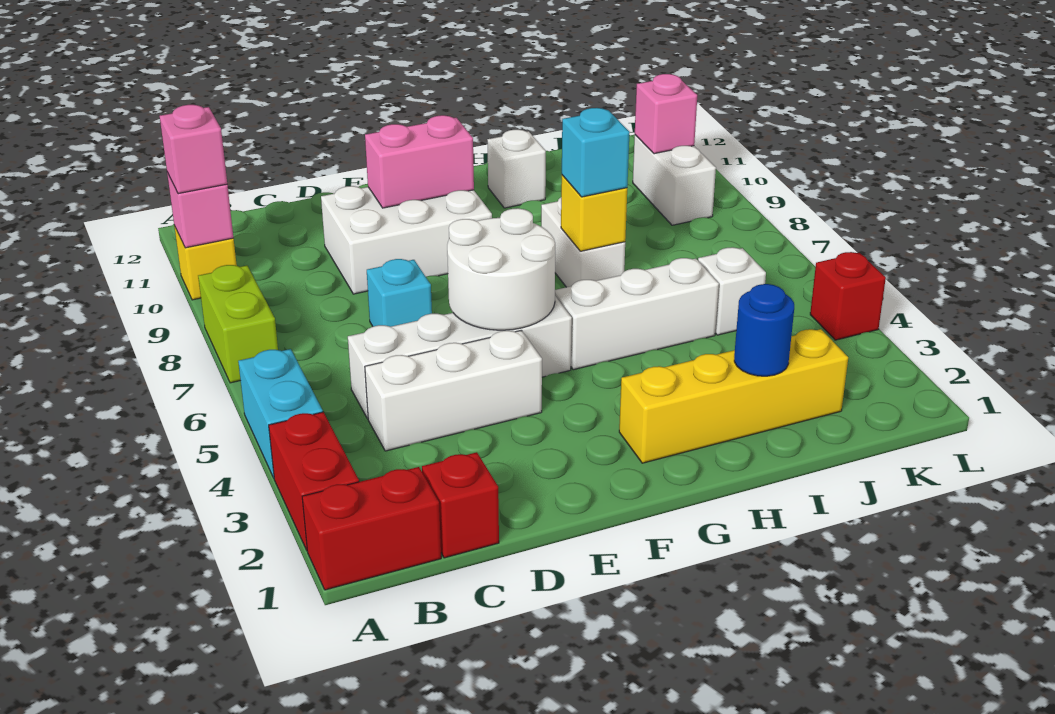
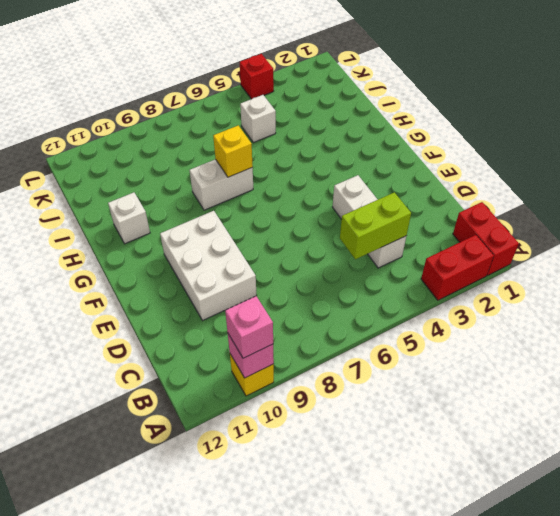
lime 1x2 brick [340,192,411,259] -> lime 1x2 brick moved to [198,265,278,383]
none -> cyan 1x2 brick [238,349,323,478]
none -> red 1x1 brick [422,452,499,558]
none -> white 1x4 brick [348,296,572,419]

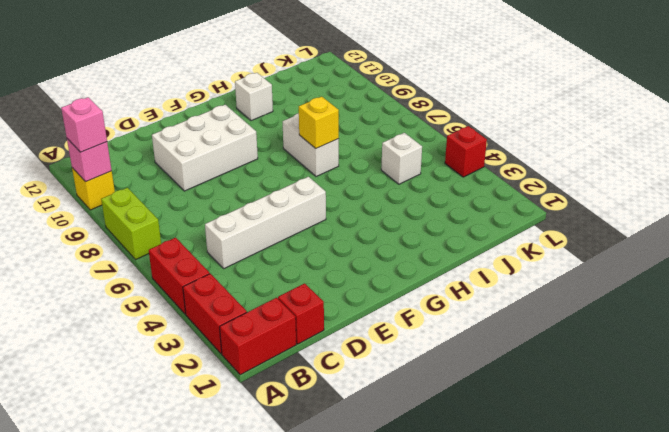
red 1x2 brick [149,238,210,314] -> cyan 1x2 brick [238,349,323,478]
none -> white 1x3 brick [365,330,542,451]
none -> cyan 1x1 brick [367,259,432,327]
none -> yellow 1x4 brick [619,329,848,463]

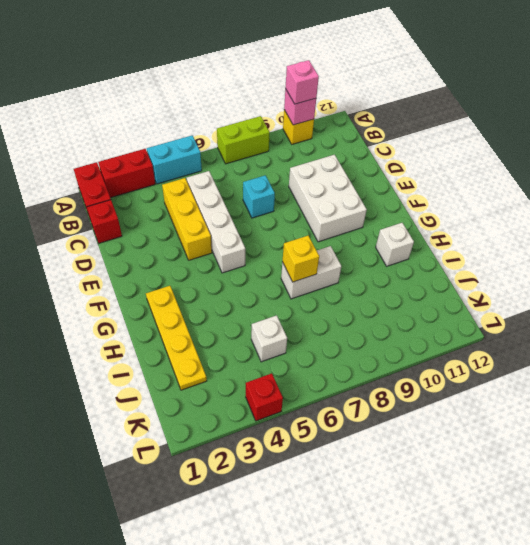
yellow 1x3 brick [162,178,212,260] -> white 1x3 brick [365,330,542,451]
yellow 1x4 plate [146,286,207,390] -> yellow 1x4 brick [619,329,848,463]
none -> white 1x3 brick [555,258,719,370]
none -> white 1x2 brick [633,135,716,225]
none -> white 2x2 round brick [447,208,555,330]

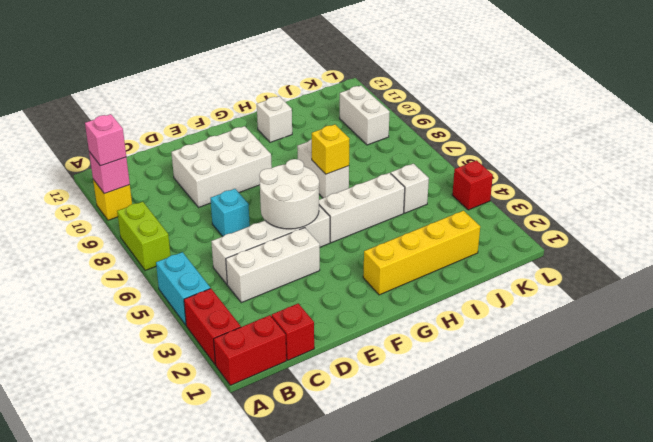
none -> pink 1x2 brick [365,115,474,208]
none -> blue 1x1 round brick [734,284,794,376]
none -> pink 1x1 brick [635,74,697,154]

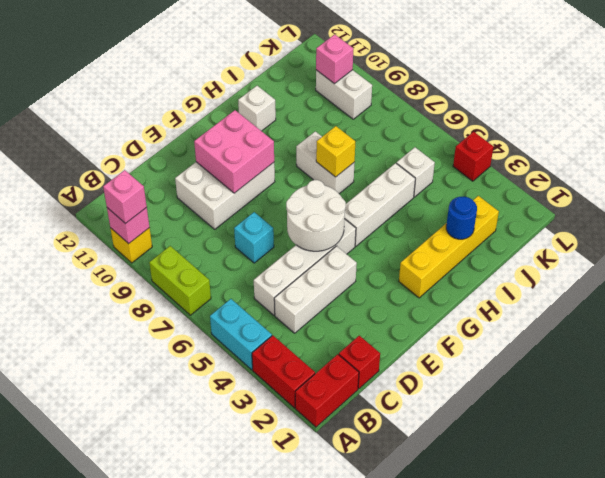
pink 2x2 brick [194,110,274,193] -> pink 1x2 brick [365,115,474,208]
none -> cyan 1x1 brick [562,108,630,197]

